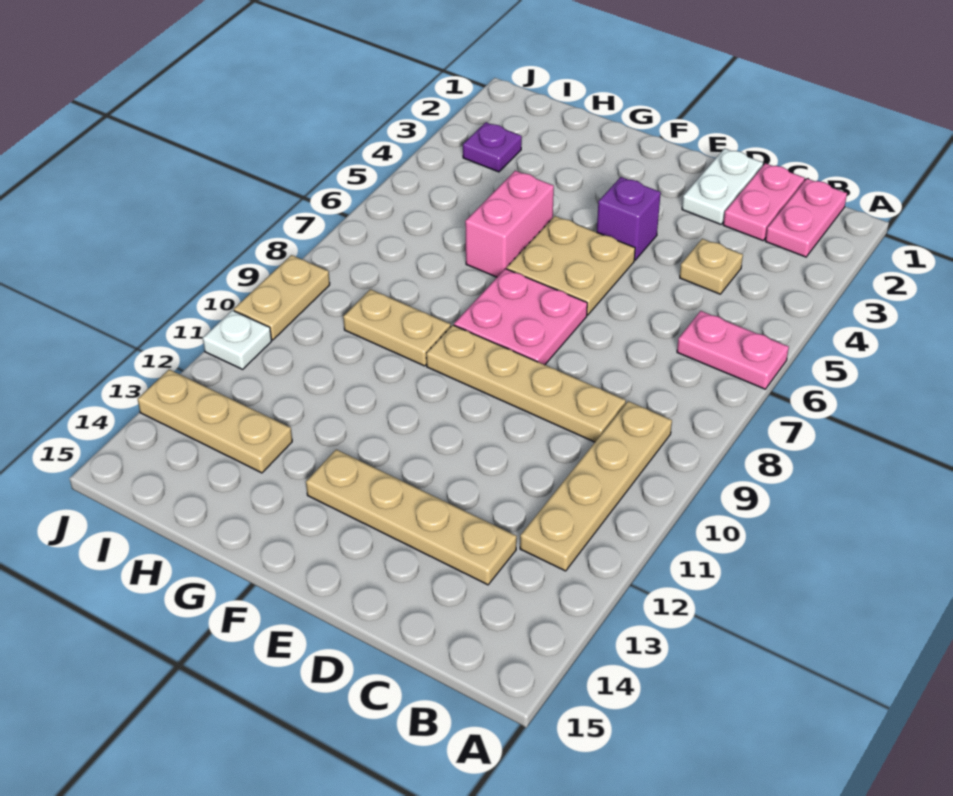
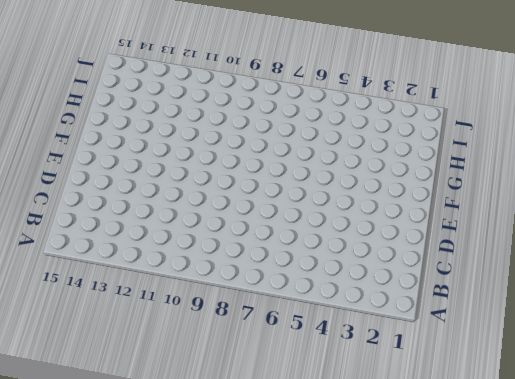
none -> pink 1x2 plate [677,311,789,389]
none -> pink 1x2 plate [765,179,847,257]
none -> tan 1x4 plate [520,401,672,571]

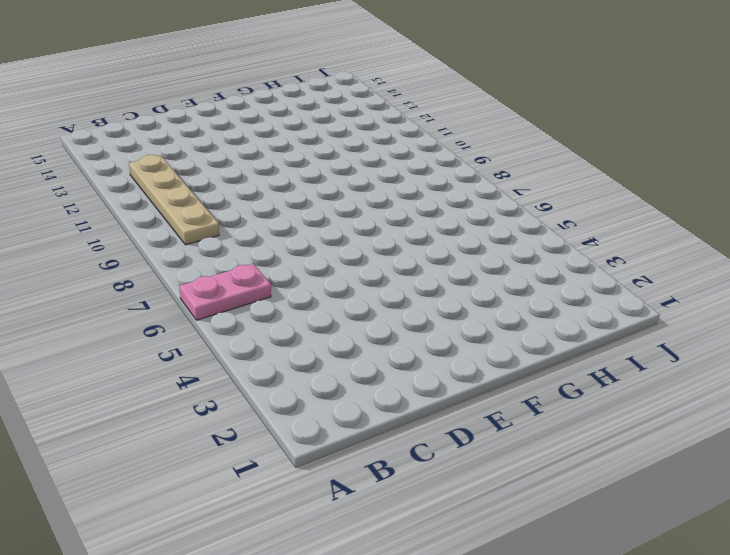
none -> pink 1x2 plate [765,179,847,257]
none -> pink 1x2 plate [723,163,805,241]
none -> tan 1x1 plate [680,239,743,294]

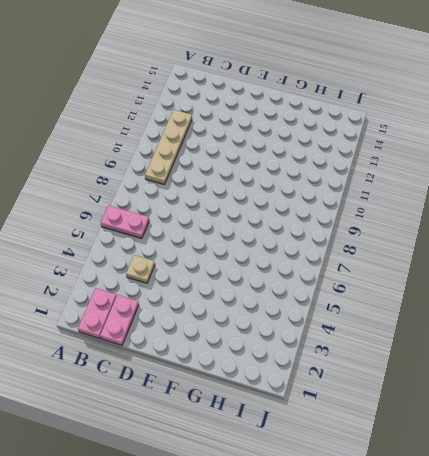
none -> tan 1x4 plate [426,325,626,442]
none -> tan 1x4 plate [306,450,517,585]
none -> white 1x2 plate [682,148,763,224]

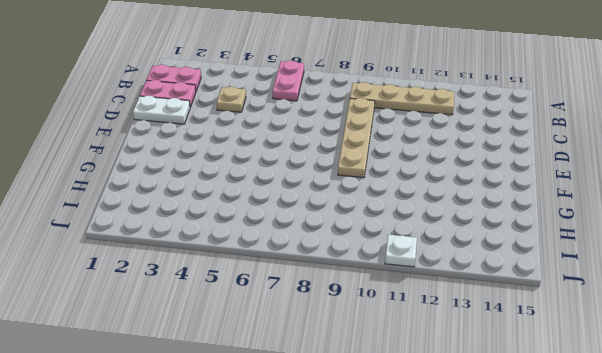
none -> tan 1x4 plate [306,450,517,585]
none -> purple 1x1 brick [597,177,661,260]
none -> tan 2x2 plate [507,216,635,315]

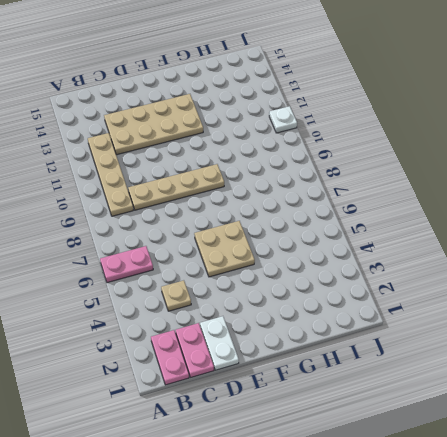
tan 2x4 plate [104,94,203,155] -> tan 1x4 plate [306,450,517,585]
none -> purple 1x1 brick [597,177,661,260]
none -> pink 2x2 plate [454,269,587,365]
none -> pink 1x2 brick [465,171,554,277]

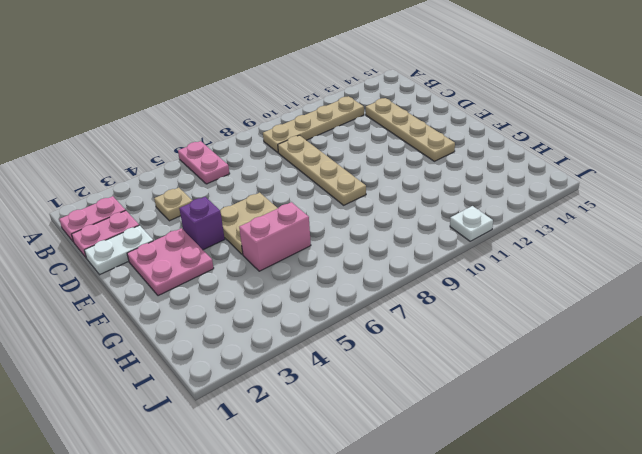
pink 2x2 plate [127,228,214,296] -> pink 2x2 plate moved to [454,269,587,365]
none -> tan 1x2 plate [343,289,451,366]
none -> tan 1x3 plate [138,369,292,473]
none -> purple 1x1 plate [463,122,522,172]

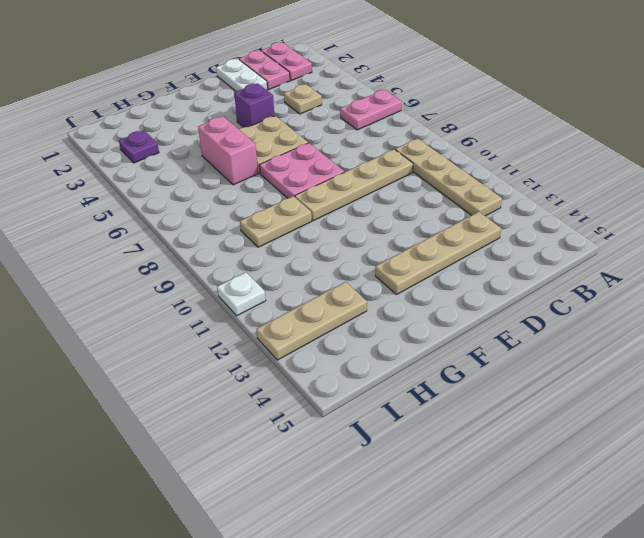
none -> tan 1x2 plate [234,255,330,340]

